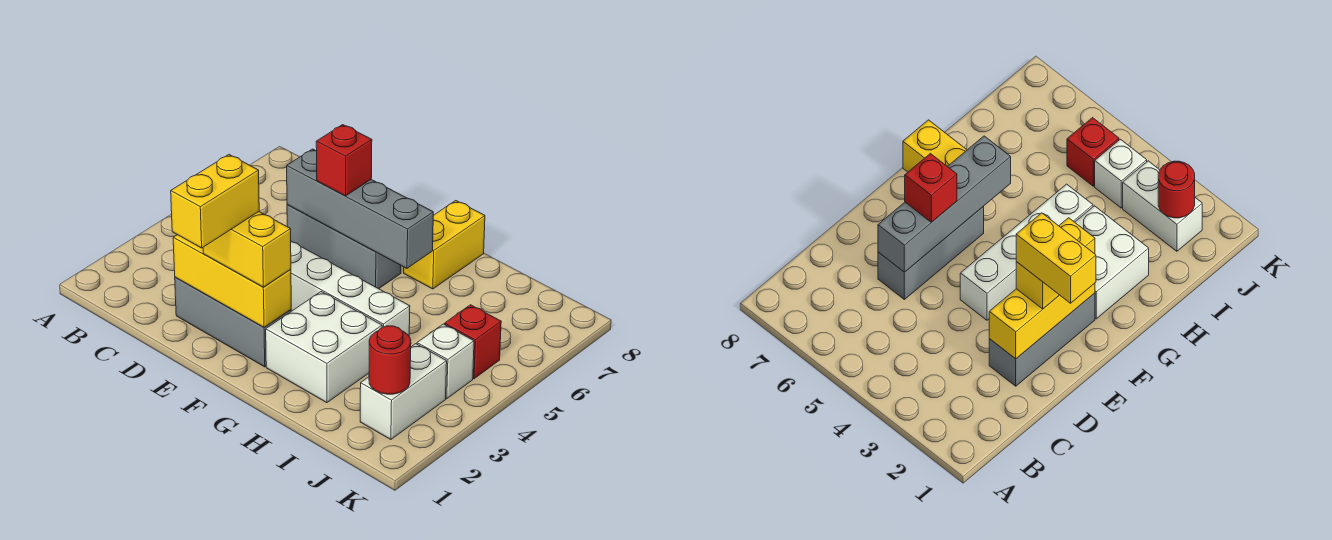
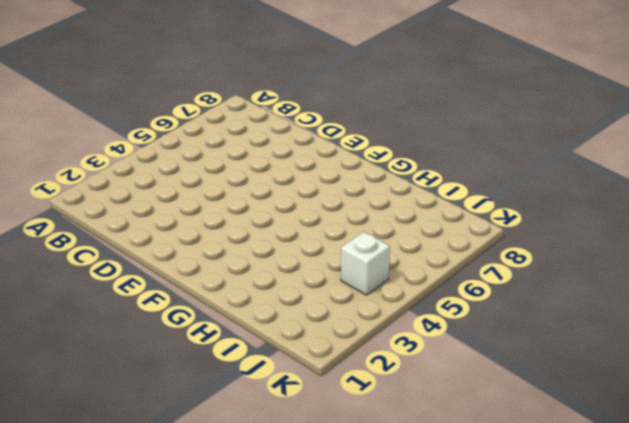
none -> grey 1x3 brick [175,277,291,367]
none -> grey 1x3 brick [287,205,401,289]
none -> white 1x4 brick [291,242,410,336]

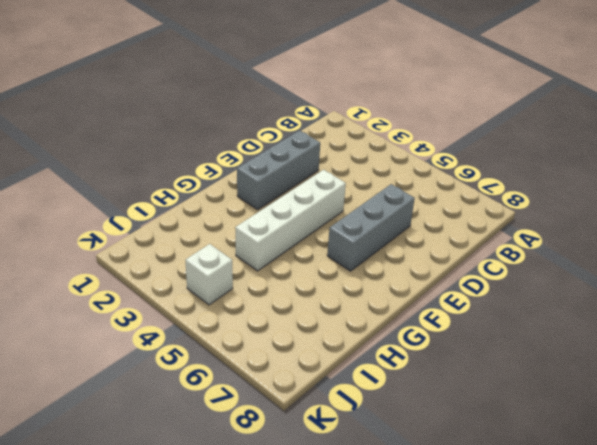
none -> white 2x2 brick [266,292,382,403]
none -> yellow 1x2 brick [404,201,485,289]
none -> white 1x2 brick [360,344,447,439]

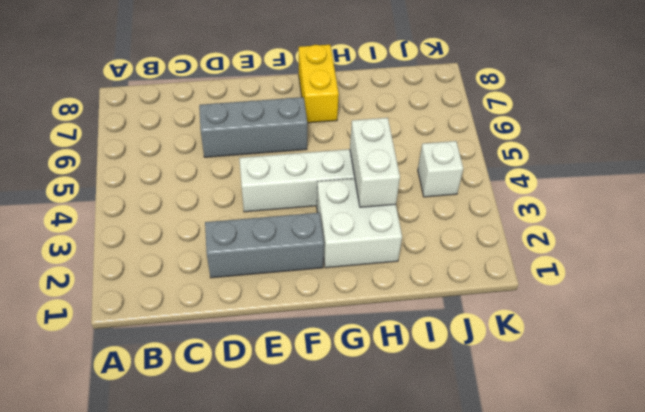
white 1x2 brick [350,118,400,207] -> white 1x2 brick moved to [360,344,447,439]
none -> red 1x1 brick [445,305,501,379]
none -> yellow 1x3 brick [173,235,291,327]
none -> grey 1x4 brick [287,149,433,268]

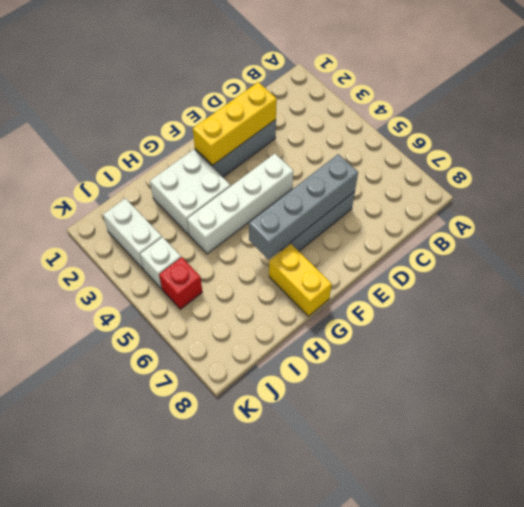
none -> red 1x1 round brick [369,326,411,394]
none -> yellow 1x2 brick [203,212,291,287]
none -> red 1x1 brick [316,125,372,196]

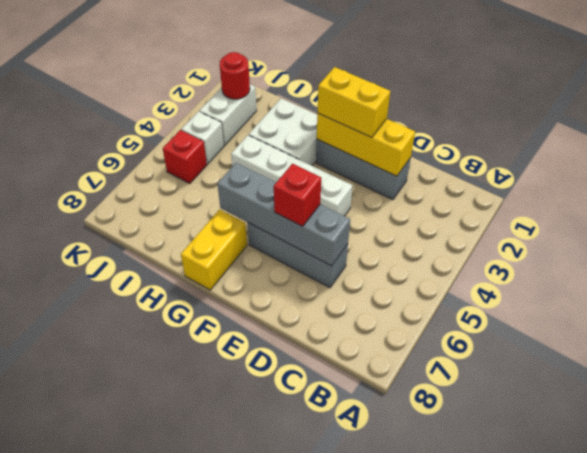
none -> yellow 1x2 brick [171,155,259,248]

